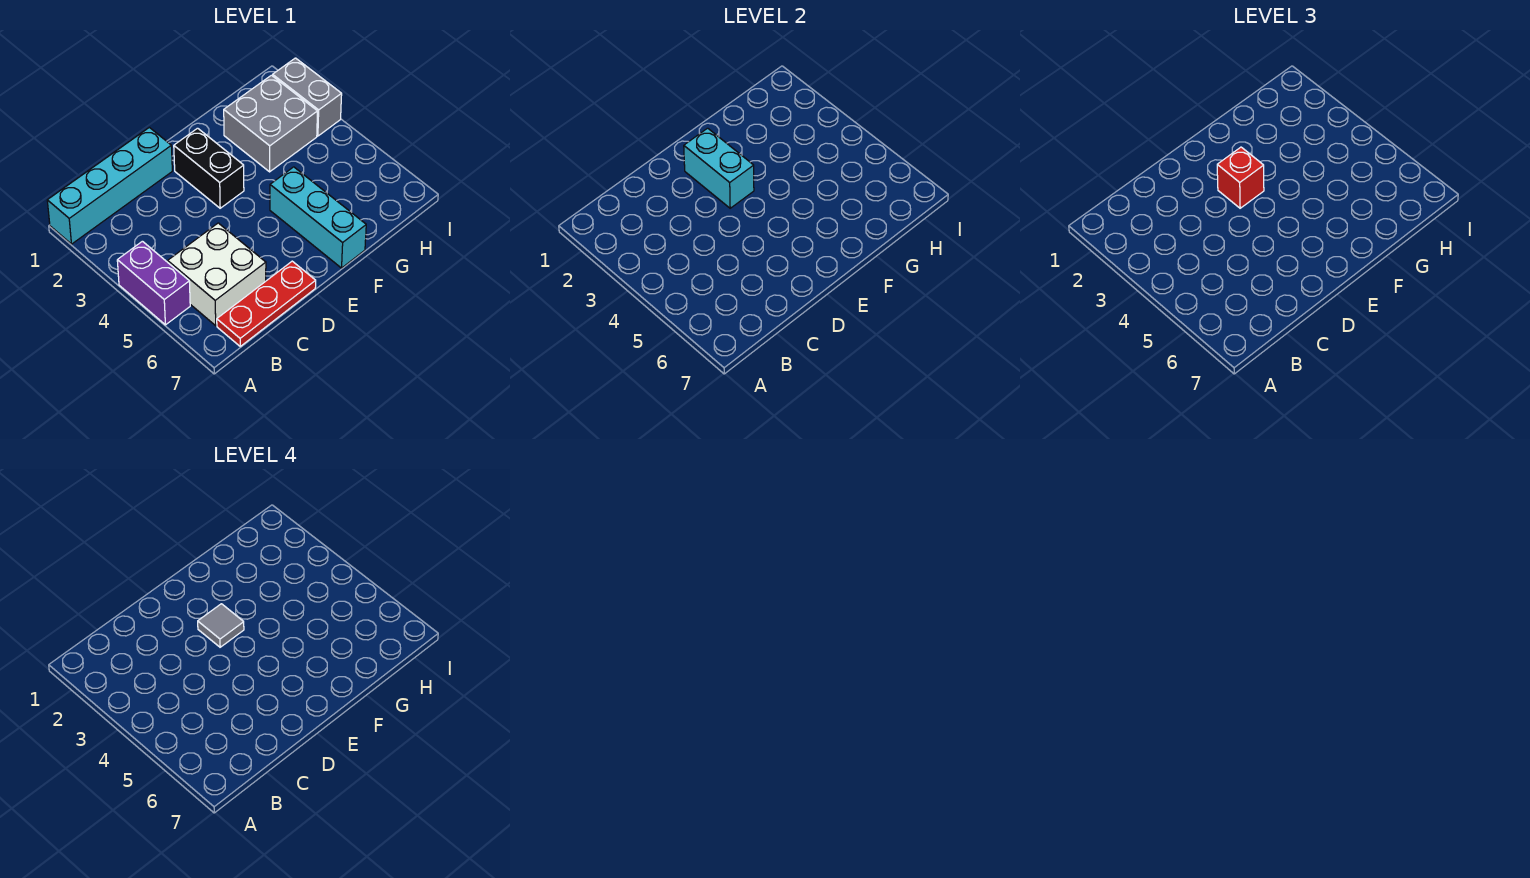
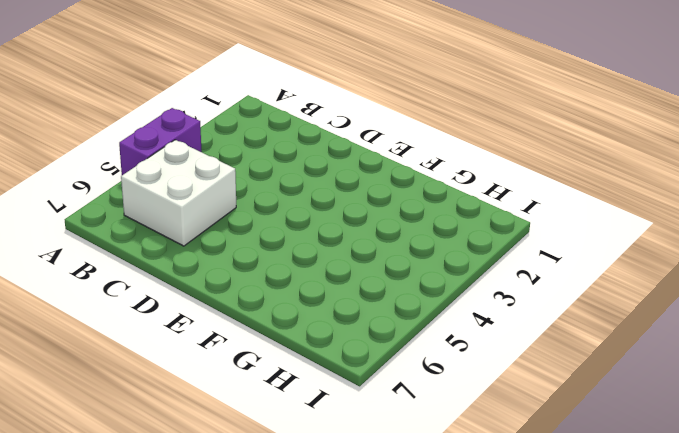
none -> cyan 1x4 brick [47,127,172,244]
none -> red 1x3 plate [217,261,316,346]

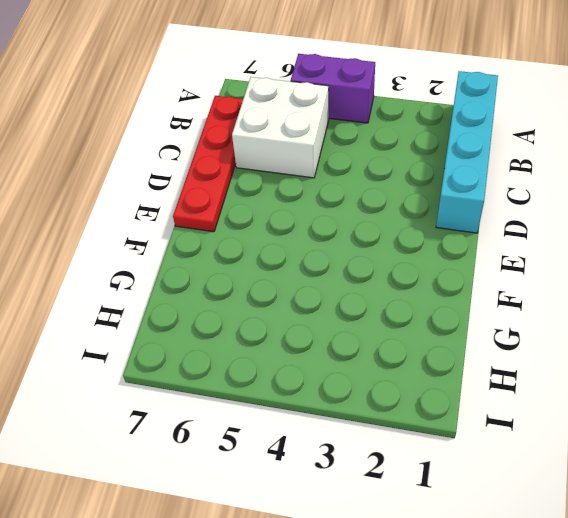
red 1x4 plate [173,96,243,232] -> red 1x3 plate [217,261,316,346]
none -> black 1x2 brick [174,128,244,208]
none -> cyan 1x3 brick [270,167,366,268]

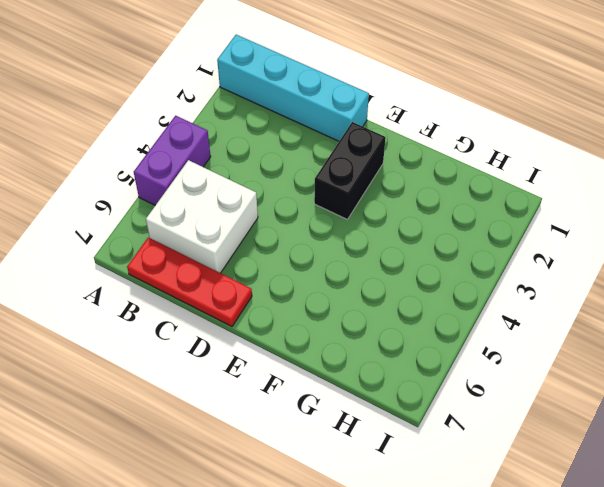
none -> cyan 1x3 brick [270,167,366,268]
none -> grey 2x2 brick [224,75,318,172]

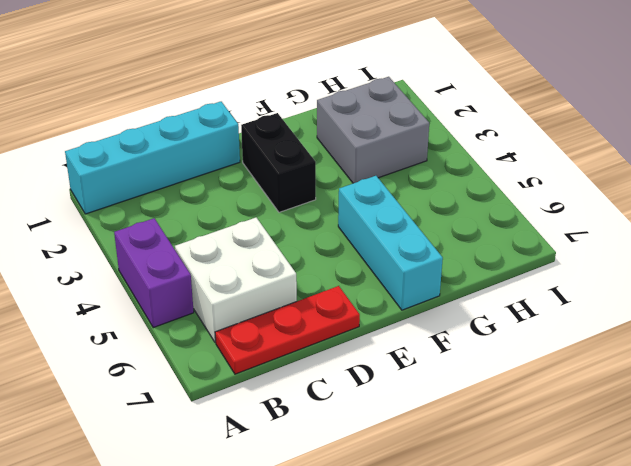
none -> grey 1x2 brick [273,58,342,136]
none -> cyan 1x2 brick [684,128,754,208]

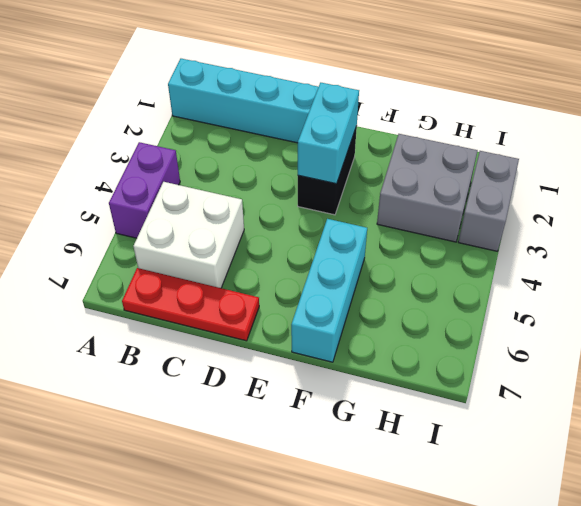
none -> red 1x1 brick [1217,147,1264,208]
none -> grey 1x1 tile [198,604,244,647]

